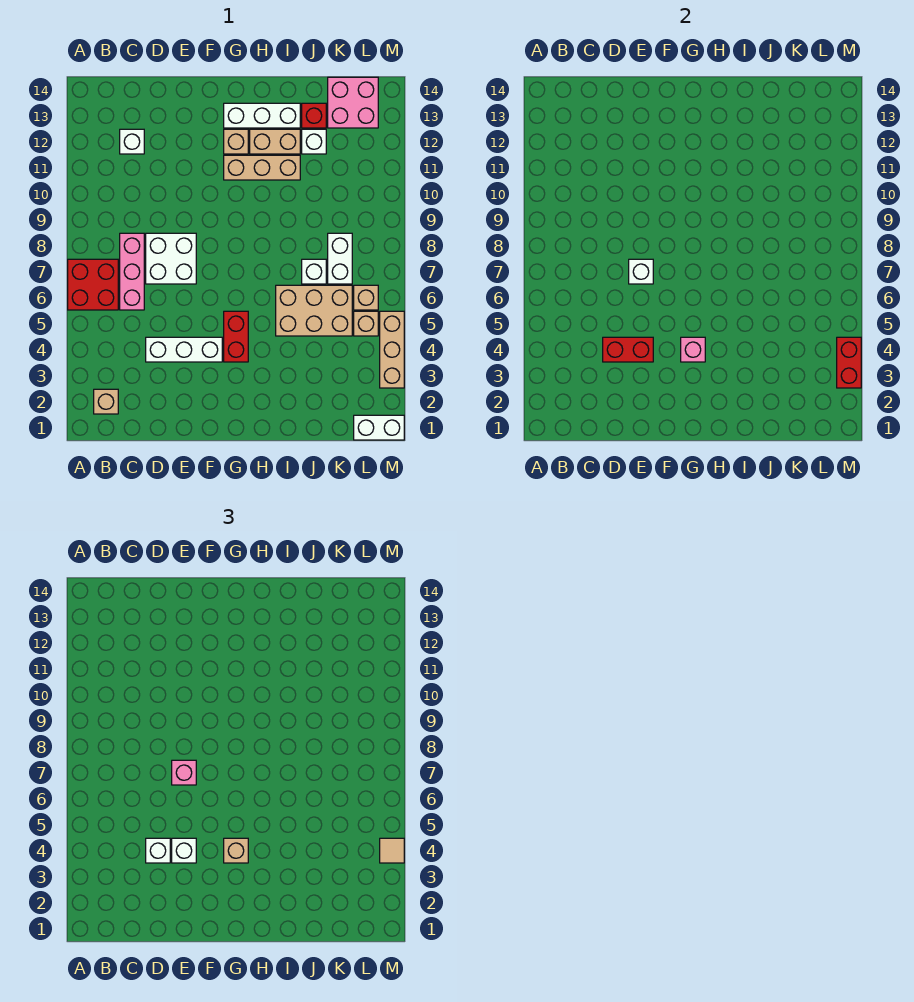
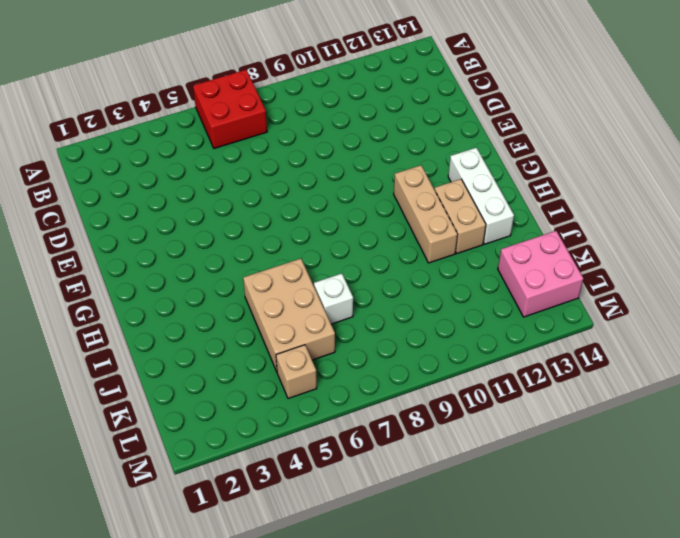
none -> tan 1x1 brick [94,389,118,414]
none -> pink 1x3 brick [120,233,144,310]
none -> white 1x1 brick [120,129,144,154]
none -> white 1x3 brick [146,337,222,362]

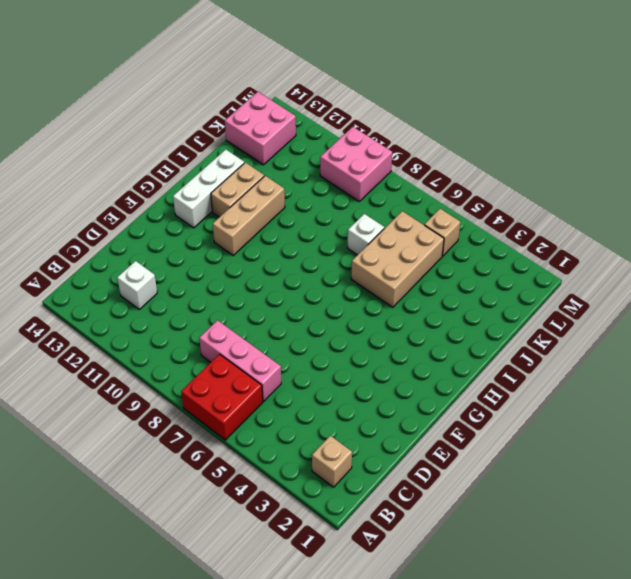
pink 2x2 brick [320,127,392,201] -> none
none -> white 1x3 brick [146,337,222,362]
none -> white 2x2 brick [146,233,196,284]
none -> red 1x2 brick [224,311,248,362]
none -> tan 1x1 brick [224,129,248,154]

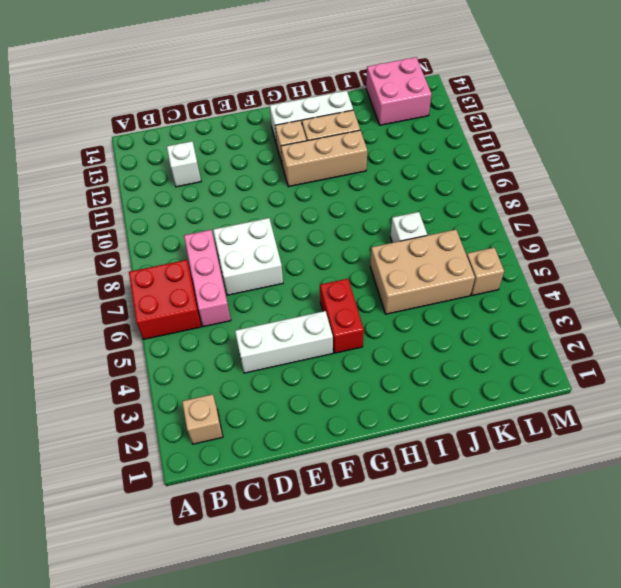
none -> white 1x1 brick [302,129,326,154]
none -> red 1x1 brick [302,103,326,128]
none -> white 1x2 brick [328,233,352,284]
none -> white 1x2 brick [354,415,404,440]

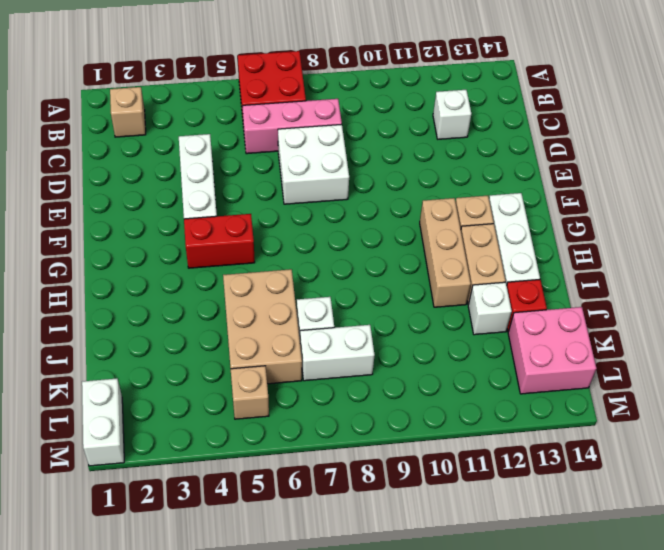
none -> tan 1x1 brick [354,285,378,310]
none -> tan 1x3 brick [380,311,404,388]
none -> red 1x2 brick [603,337,653,362]
none -> white 1x1 brick [629,259,653,284]

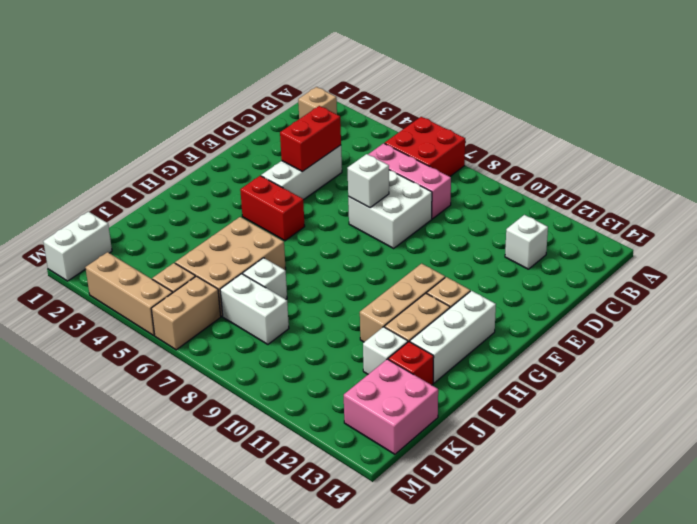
tan 1x2 brick [151,276,221,350] -> tan 1x1 brick [354,285,378,310]
none -> pink 1x1 brick [681,337,705,362]
none -> red 1x2 brick [837,337,861,388]
none -> white 1x1 brick [146,838,170,863]
none -> white 1x1 brick [172,838,196,863]

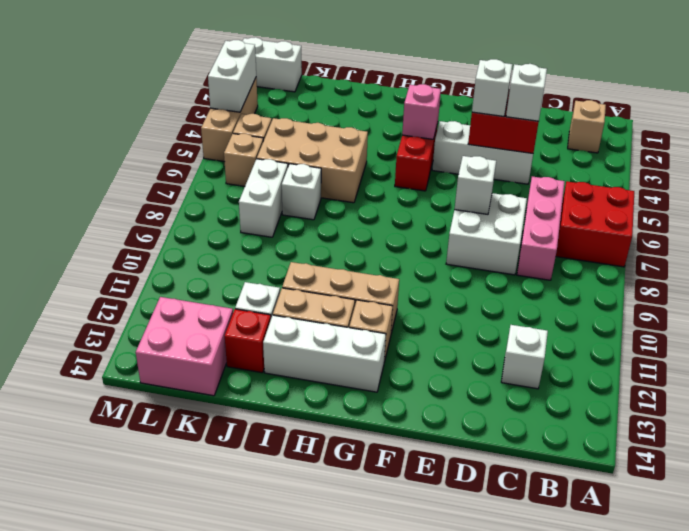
white 1x2 brick [208,40,256,112] -> red 1x2 brick [837,337,861,388]
none -> pink 1x1 brick [172,760,196,785]
none -> tan 1x1 brick [224,838,248,863]
none -> tan 1x1 tile [380,838,404,863]

